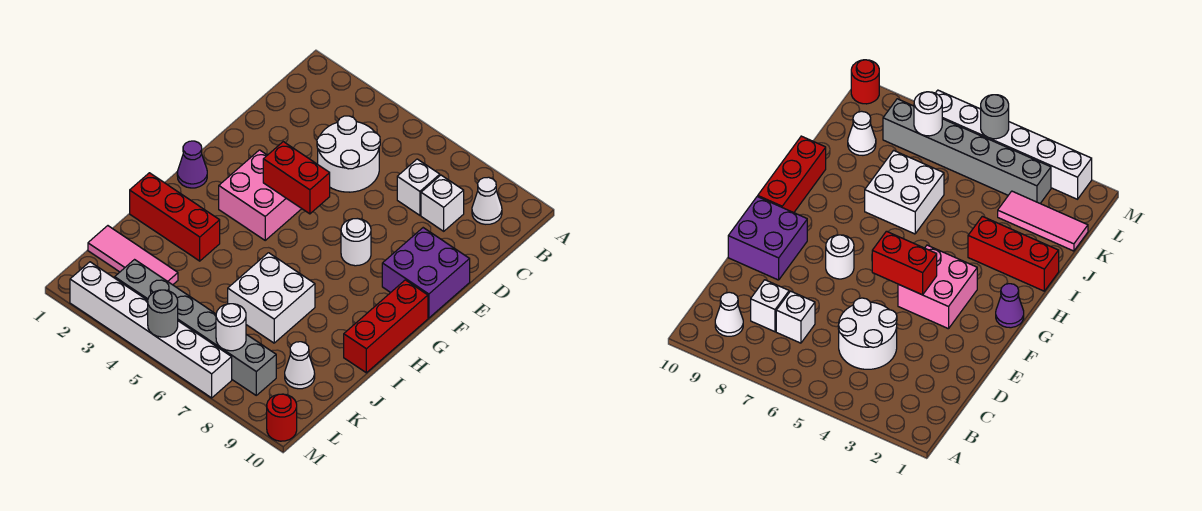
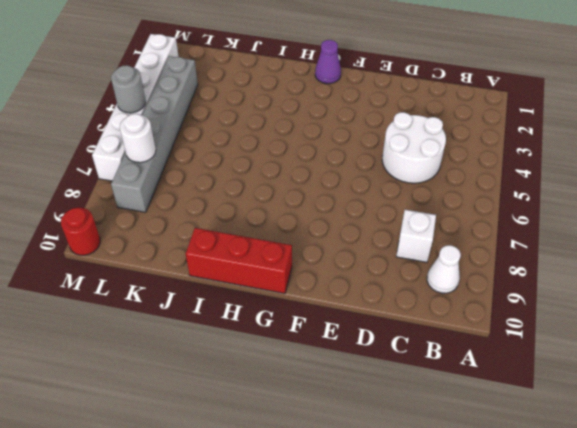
none -> white 1x1 brick [397,159,440,215]
none -> purple 2x2 brick [382,228,470,318]
none -> pink 2x2 brick [219,150,302,240]

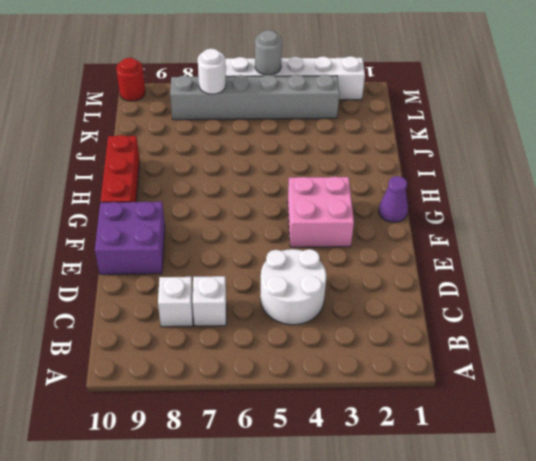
none -> white 1x1 cone [472,177,502,224]
none -> white 1x1 round brick [341,219,371,266]
none -> red 1x3 brick [130,173,220,261]

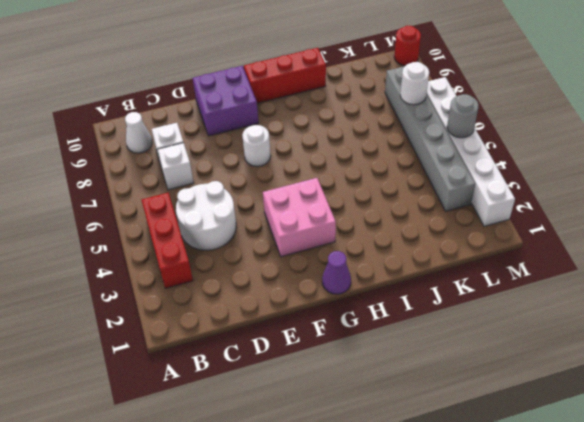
red 1x3 brick [142,193,193,289] -> red 1x3 brick moved to [130,173,220,261]
none -> white 2x2 brick [228,253,315,343]
none -> pink 1x3 tile [88,226,178,285]
none -> white 1x1 cone [285,342,315,389]

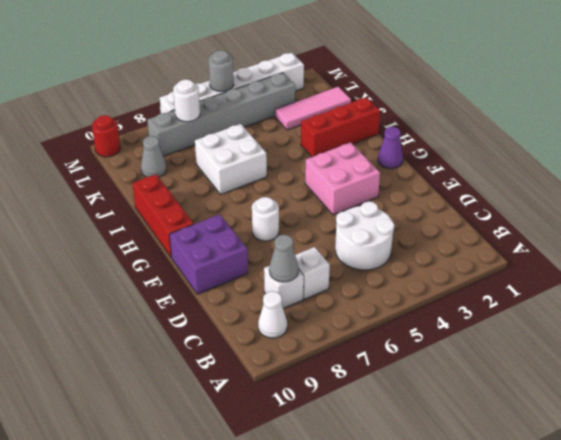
grey 1x1 cone [269,235,298,282] -> none
grey 1x1 cone [141,136,166,177] -> white 1x1 cone [285,342,315,389]
none -> red 1x2 brick [263,142,330,214]

